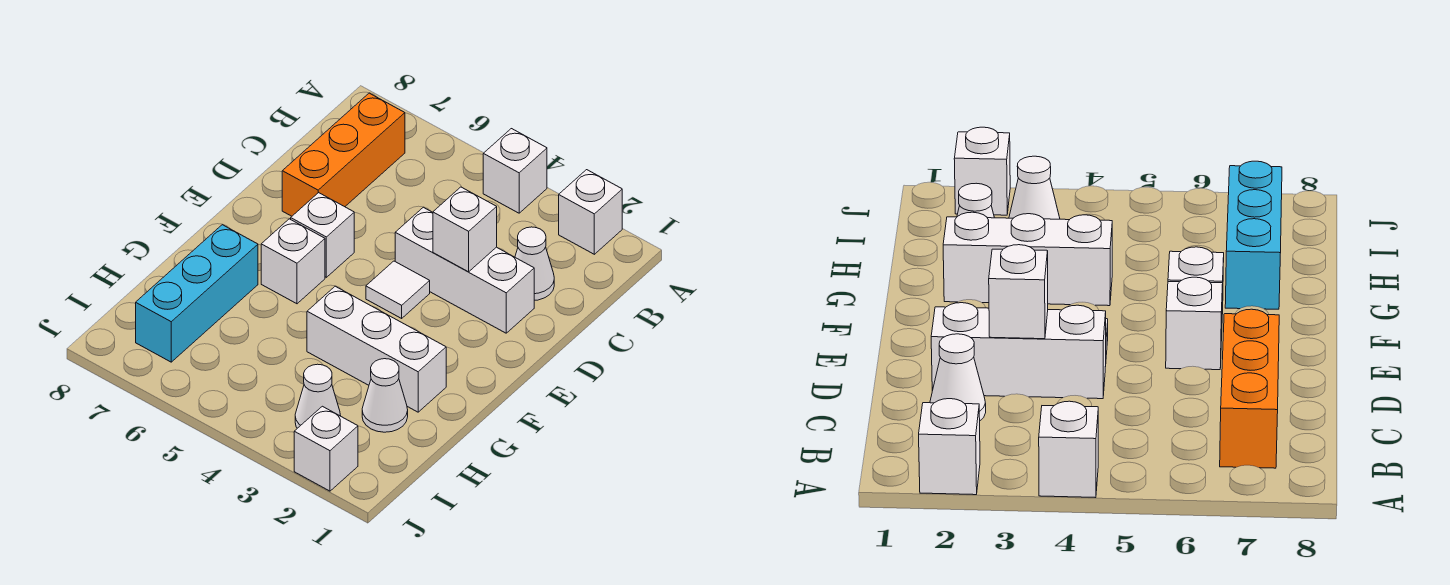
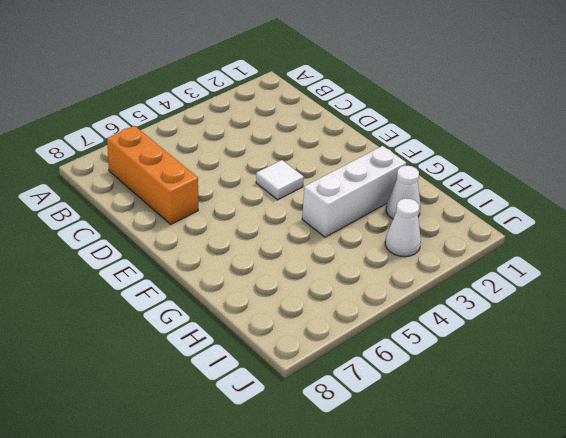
none -> white 1x1 brick [559,170,622,254]
none -> white 1x1 brick [483,129,547,213]
none -> white 1x1 cone [515,227,554,300]

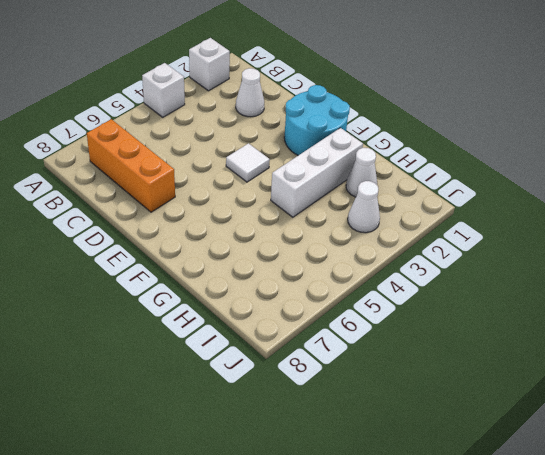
cyan 2x2 round brick [284,85,350,155] -> none
none -> white 1x3 brick [395,207,534,333]
none -> white 1x1 brick [291,193,354,277]
none -> white 1x1 brick [261,219,325,304]

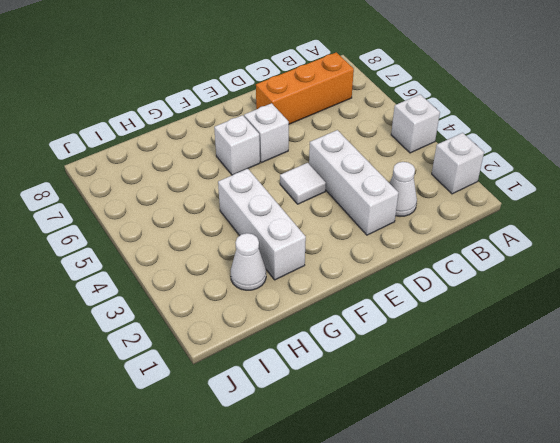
none -> cyan 1x3 brick [136,225,258,362]
none -> white 1x1 cone [295,364,341,428]
none -> white 1x1 brick [294,406,358,491]

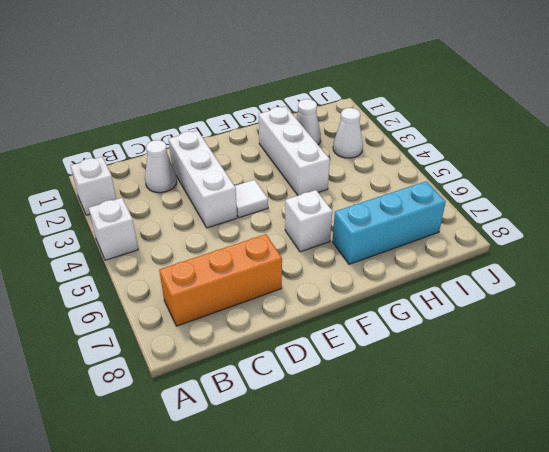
none -> white 1x1 brick [291,193,354,277]
none -> white 1x1 brick [294,406,358,491]
none -> white 1x1 brick [433,187,497,272]

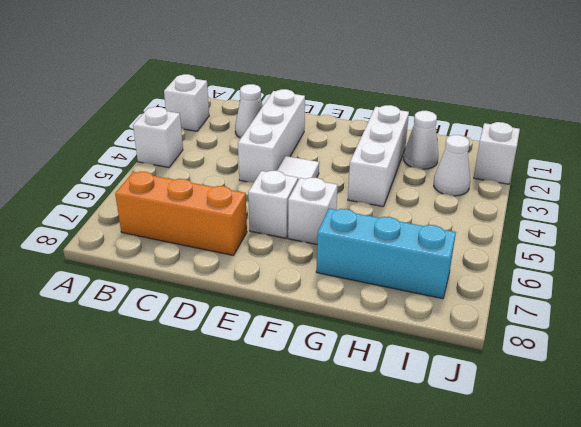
none -> white 1x1 brick [433,187,497,272]

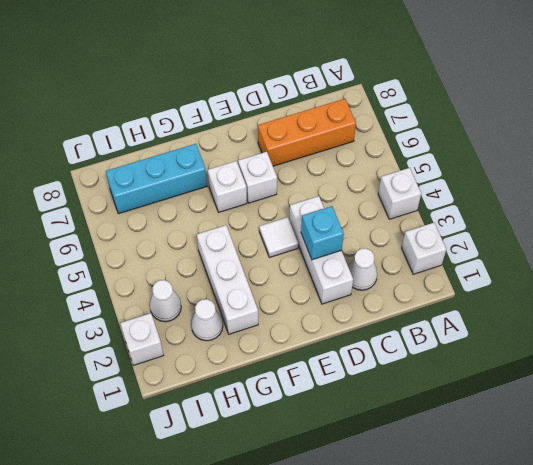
cyan 1x1 brick [301,206,344,260] -> white 1x1 brick [433,187,497,272]

